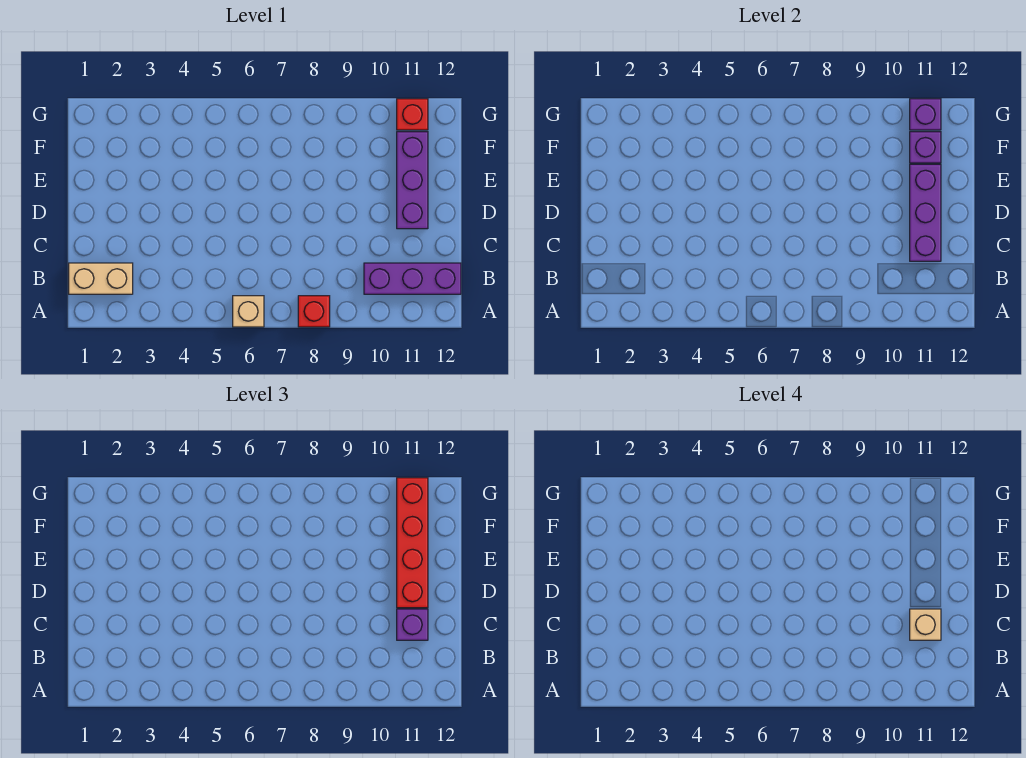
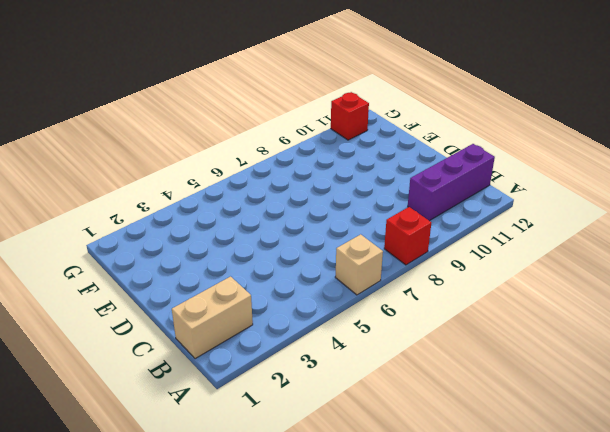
none -> purple 1x3 brick [397,132,428,229]
none -> purple 1x3 brick [910,164,941,261]
none -> purple 1x1 brick [910,132,941,163]

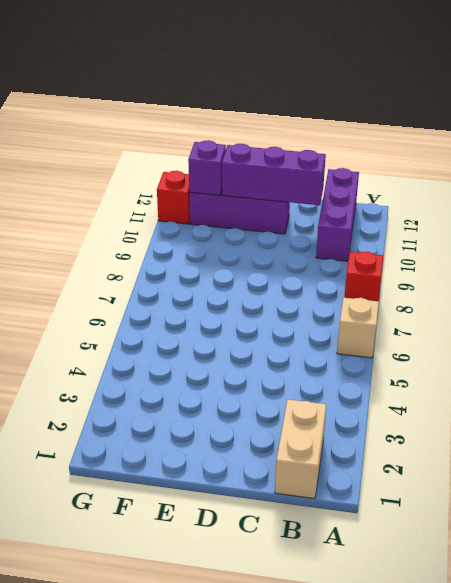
none -> purple 1x1 brick [910,99,941,130]
none -> purple 1x1 brick [397,609,428,640]
none -> red 1x4 brick [397,478,428,608]

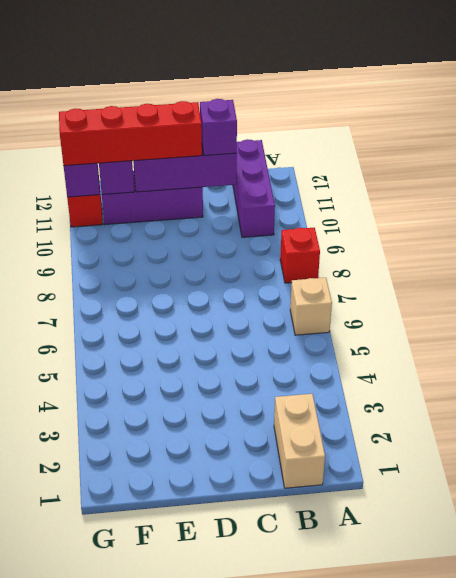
none -> tan 1x1 brick [910,609,941,640]

